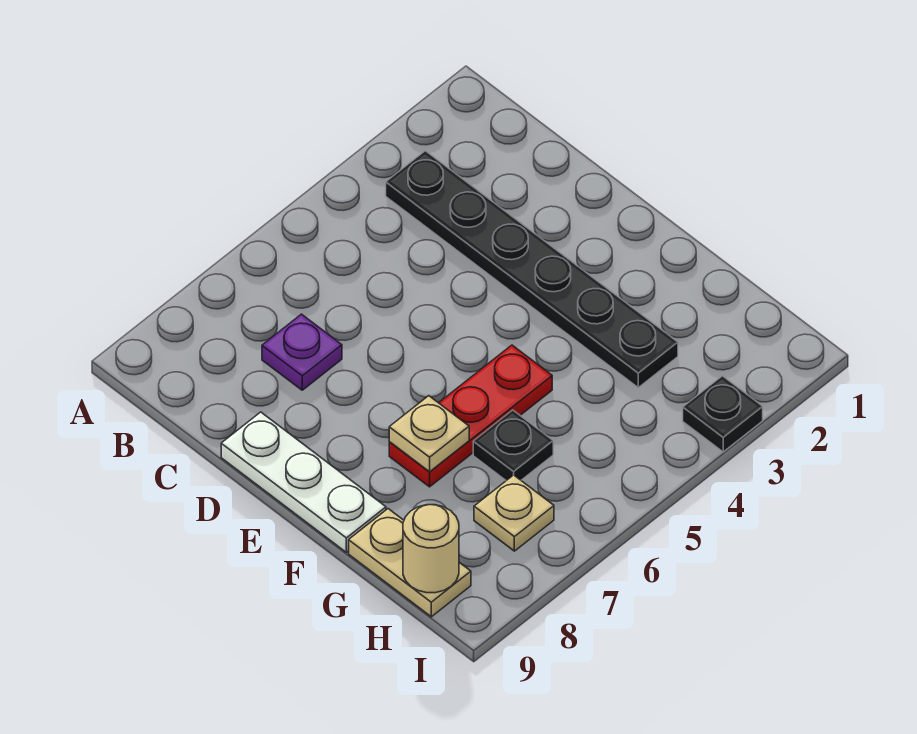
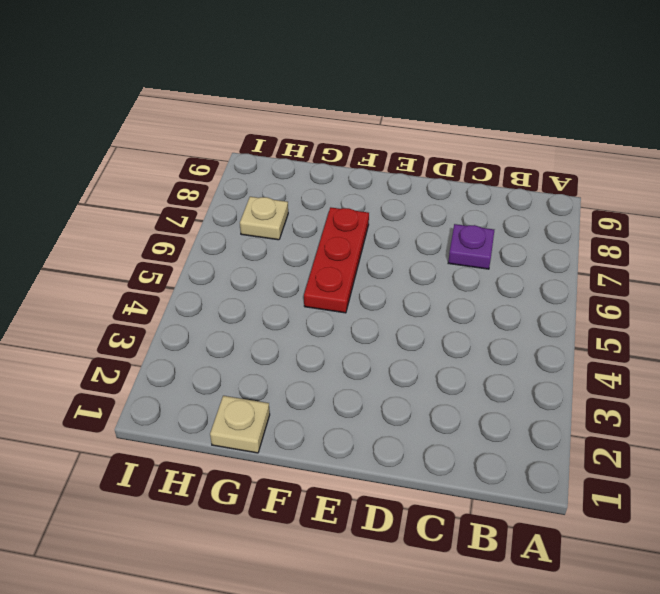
tan 1x1 plate [210,396,270,453] -> tan 1x1 plate moved to [389,396,469,472]
none -> black 1x6 plate [386,151,678,387]
none -> white 1x3 plate [221,412,386,552]

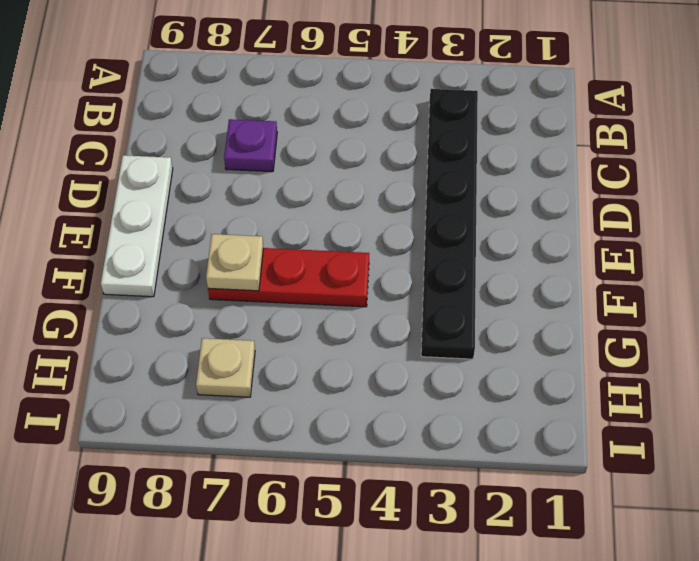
none -> black 1x1 plate [473,410,553,481]
none -> tan 1x2 plate [349,509,471,617]

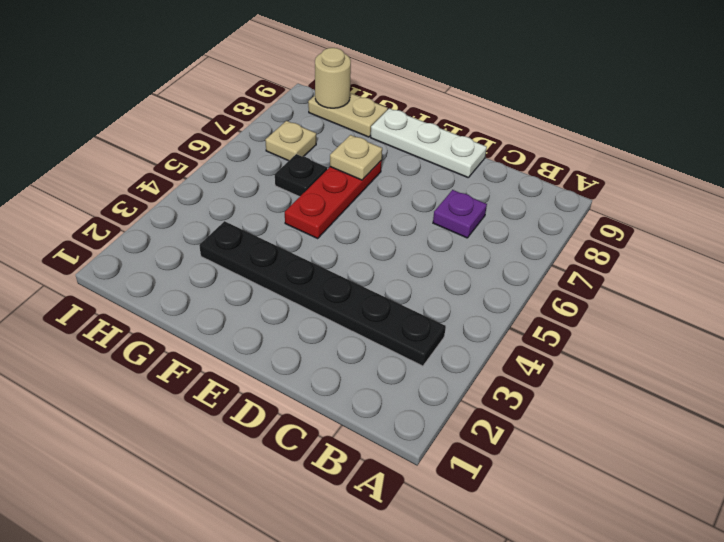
none -> black 1x1 plate [683,376,763,452]

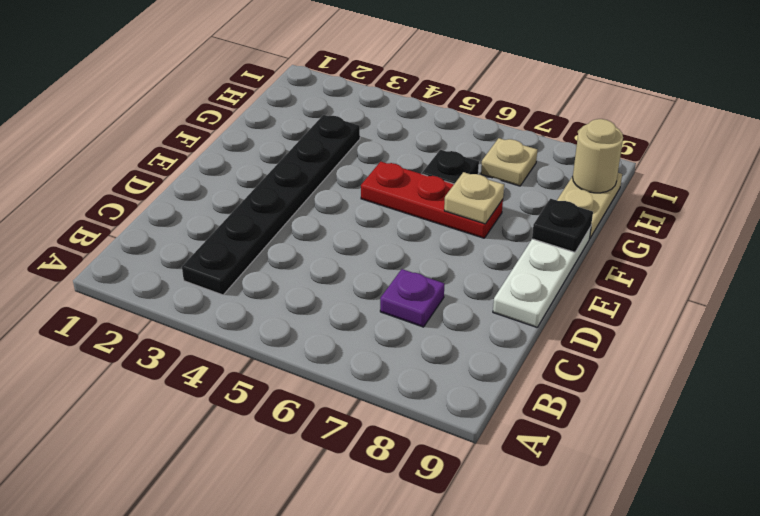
black 1x1 plate [532,199,593,252] -> black 1x1 plate moved to [683,376,763,452]

